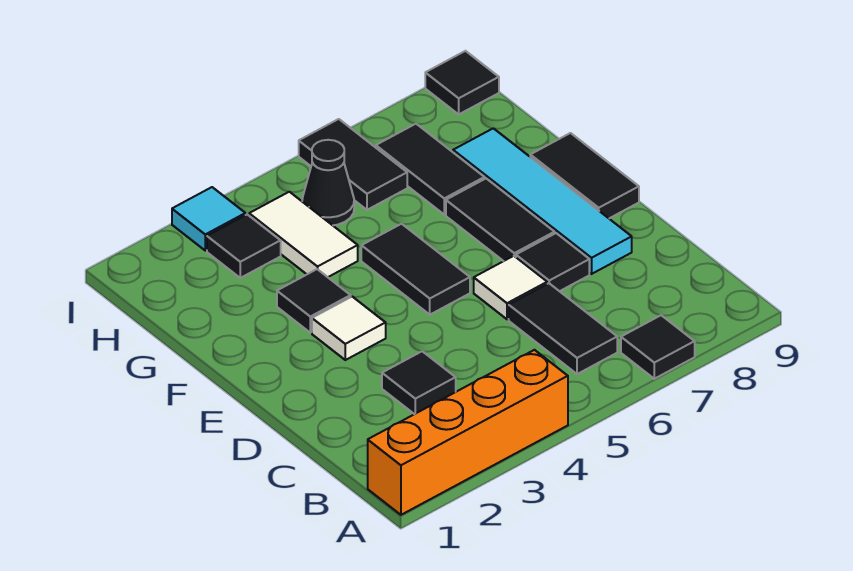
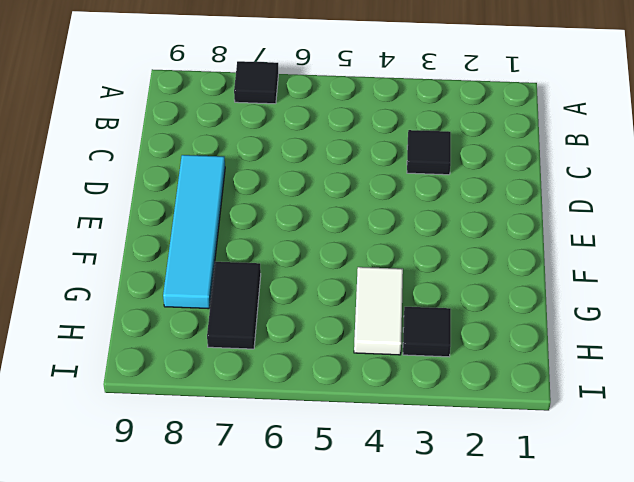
none -> orange 1x4 brick [368,350,568,515]
none -> black 1x2 tile [509,283,617,374]
none -> white 1x1 tile [474,256,547,319]

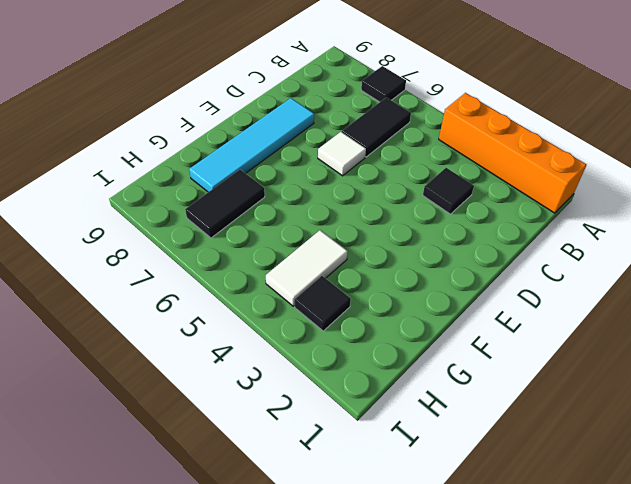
none -> black 1x1 tile [516,233,589,291]
none -> white 1x1 tile [312,297,386,360]
none -> black 1x2 tile [361,224,470,315]

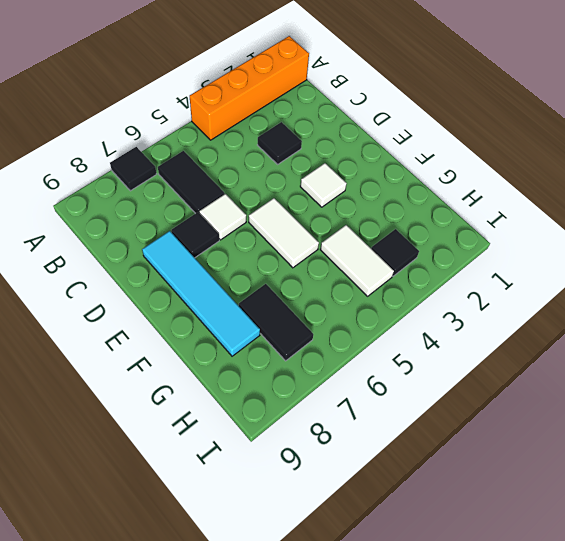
white 1x2 tile [249,198,319,268] -> black 1x2 tile [361,224,470,315]
none -> black 1x2 tile [446,179,554,261]
none -> black 1x2 tile [530,133,639,218]
none -> black 1x1 tile [277,269,351,333]

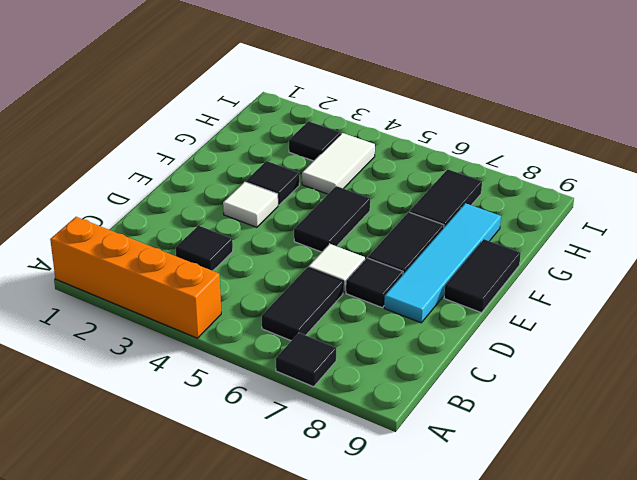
none -> black 1x1 cone [302,140,354,225]
none -> black 1x2 tile [299,119,407,210]
none -> cyan 1x1 tile [172,187,245,251]

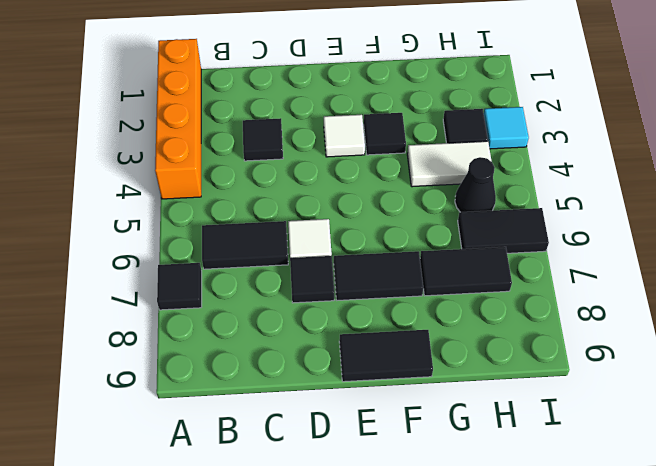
none -> cyan 1x4 tile [453,128,632,274]
none -> black 1x2 tile [361,224,470,315]
none -> black 1x1 tile [425,51,499,114]

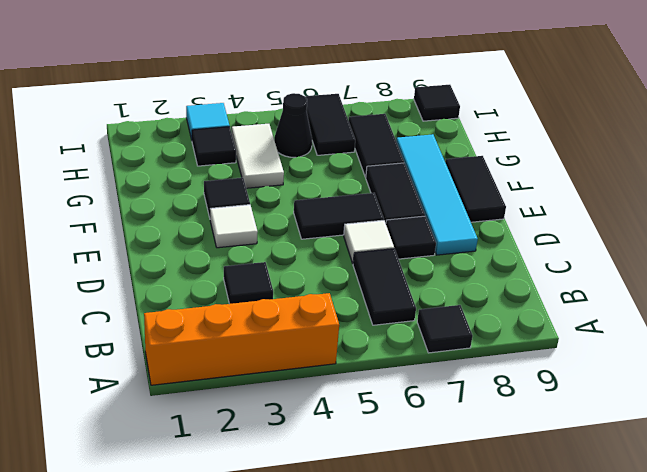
black 1x2 tile [294,193,384,239] -> black 1x2 tile turned to [361,224,470,315]

